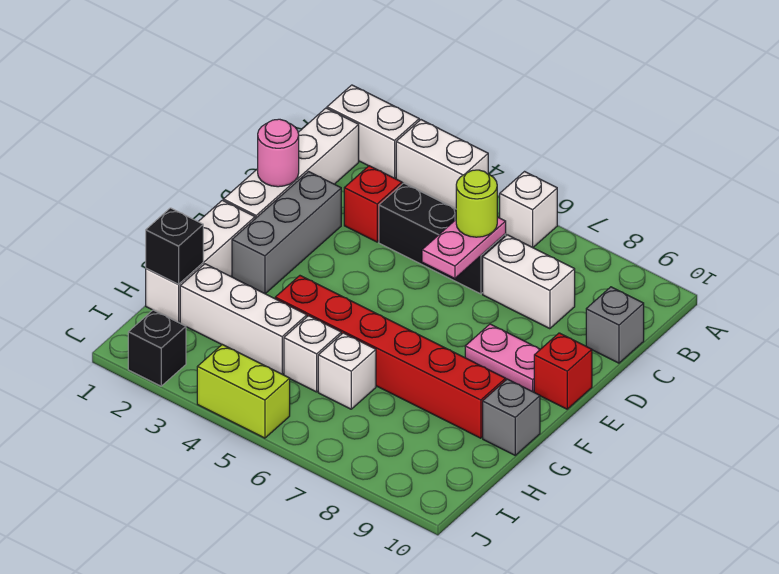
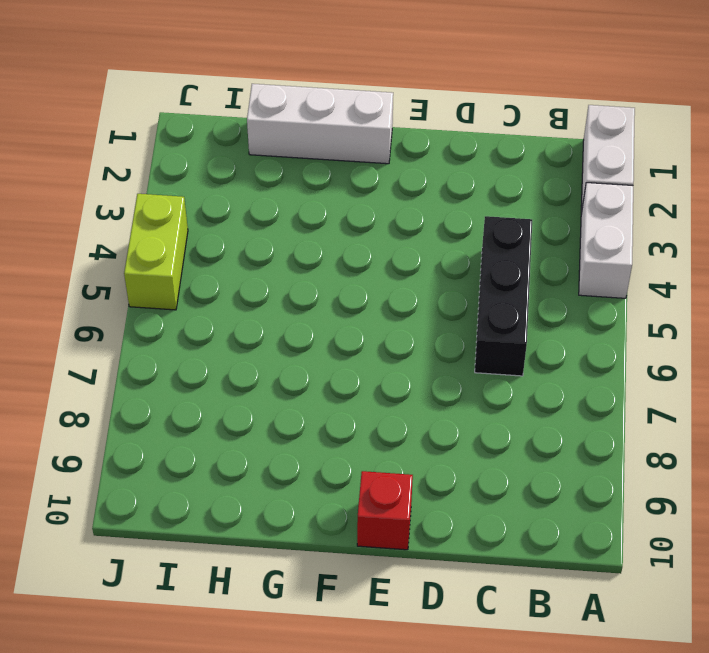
none -> white 1x1 brick [500,172,557,247]
none -> white 1x4 brick [223,108,359,219]
none -> red 1x1 brick [344,166,402,242]

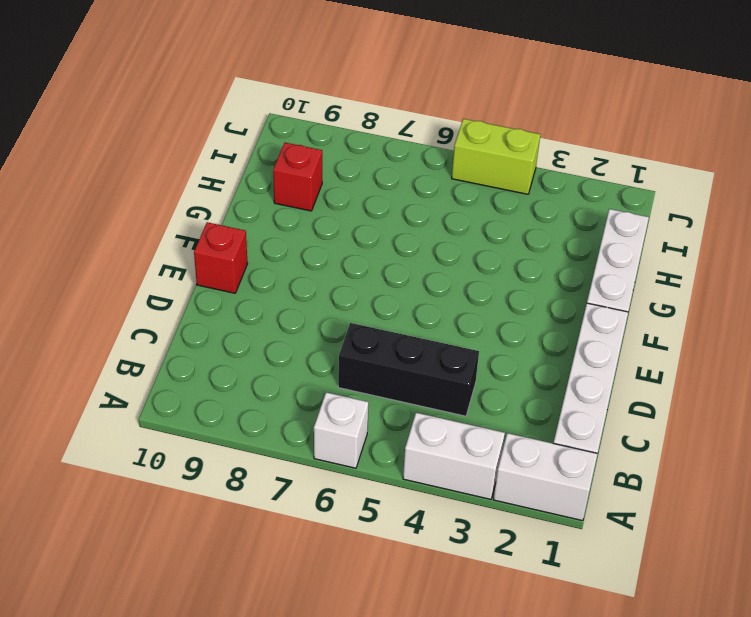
red 1x1 brick [273,143,322,211] -> red 1x1 brick moved to [344,166,402,242]
none -> white 1x2 brick [483,235,575,329]
none -> grey 1x1 brick [586,287,644,363]
none -> grey 1x3 brick [232,172,341,294]

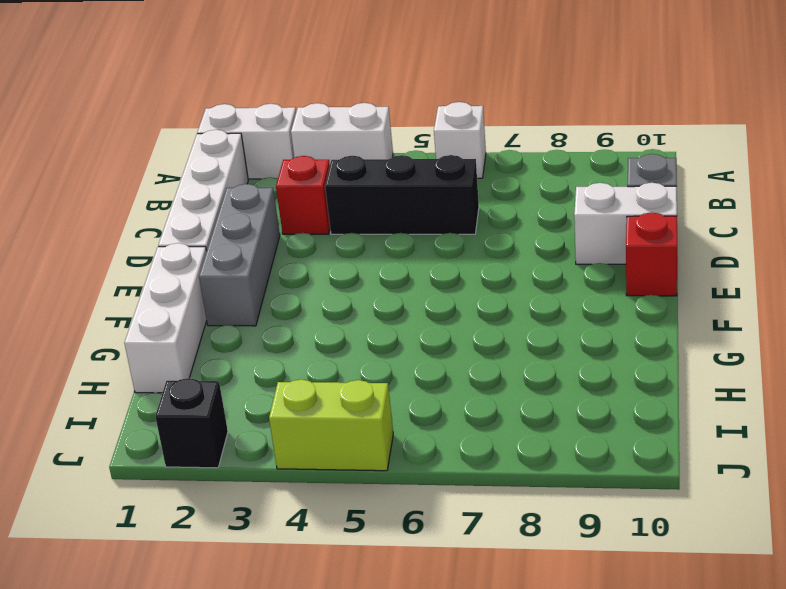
white 1x2 brick [574,183,677,264] -> white 1x2 brick moved to [483,235,575,329]
none -> pink 1x2 plate [465,324,540,392]
none -> red 1x6 brick [275,276,506,438]
none -> grey 1x1 brick [483,379,540,455]

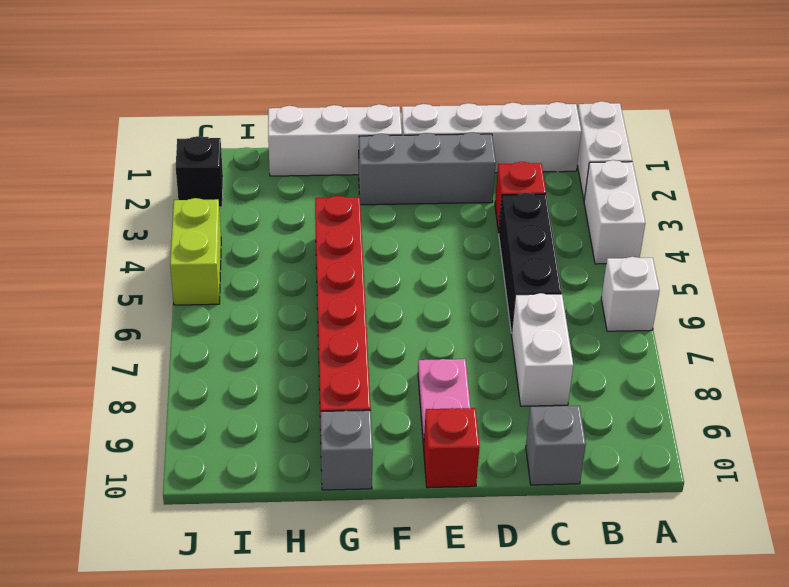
none -> white 1x3 brick [180,264,307,374]
none -> white 1x1 brick [284,316,341,392]
none -> white 1x1 brick [318,333,376,409]

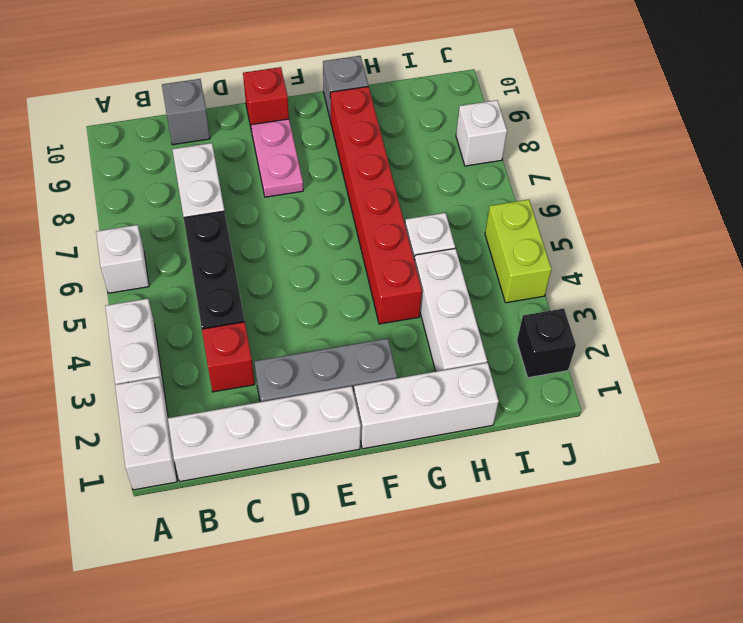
white 1x1 brick [456,100,507,166] -> white 1x1 brick moved to [318,333,376,409]
none -> pink 1x2 plate [422,217,506,278]
none -> pink 1x1 round brick [258,119,299,187]
none -> black 1x1 brick [146,208,203,284]

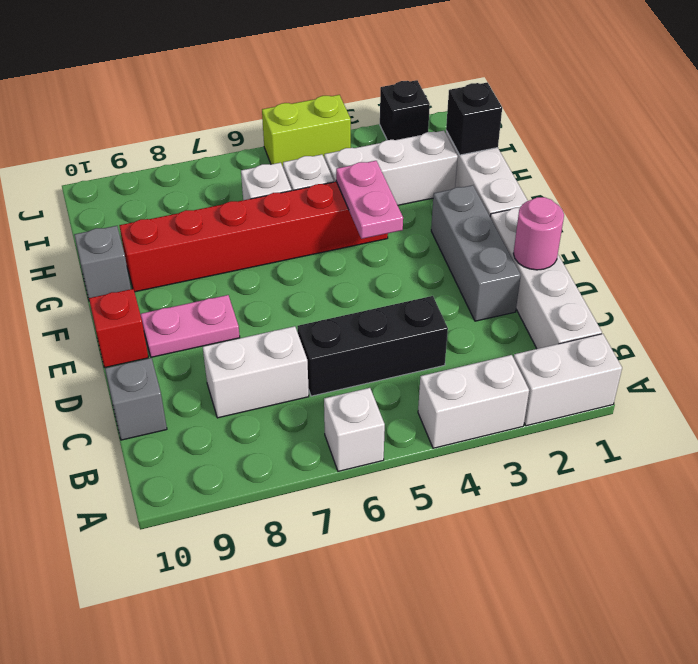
pink 1x2 plate [336,161,403,239] -> pink 1x2 plate moved to [422,217,506,278]
none -> red 1x1 brick [344,166,402,242]
none -> lime 1x1 round brick [456,170,497,237]

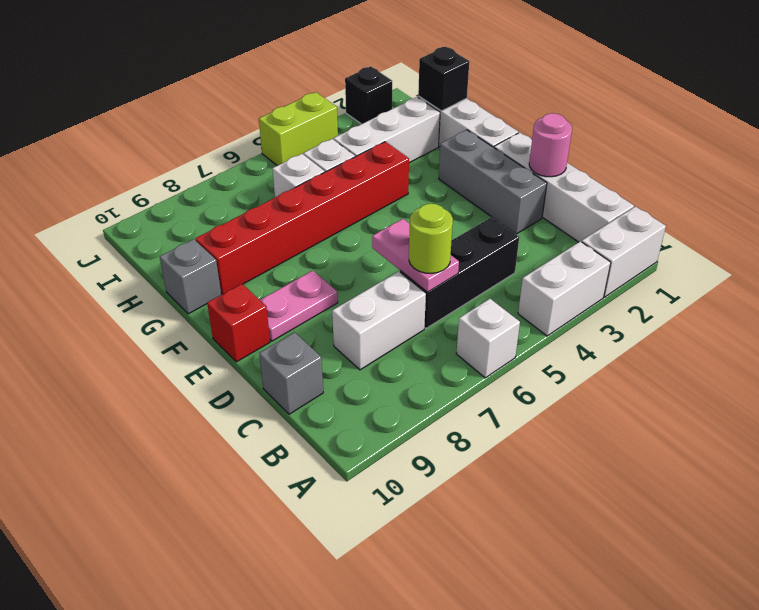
none -> red 1x1 brick [344,166,402,242]

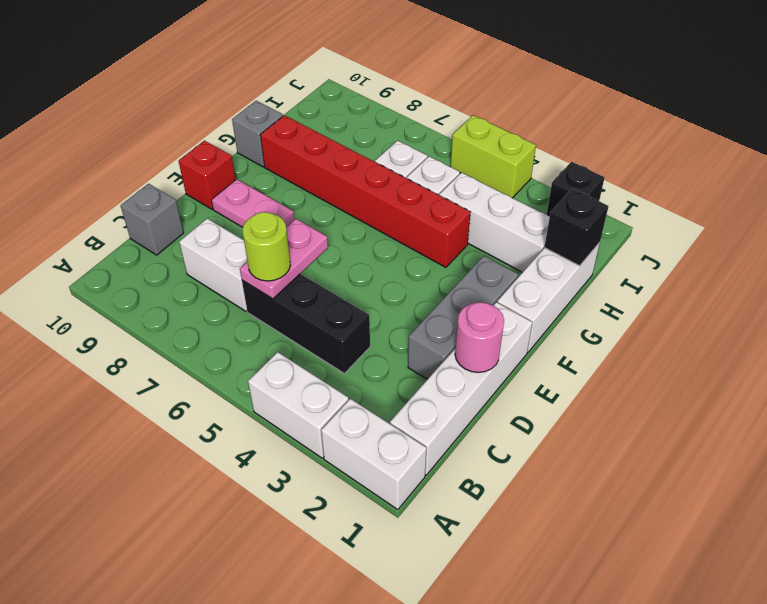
none -> white 1x1 brick [500,172,557,247]
none -> red 1x1 brick [344,166,402,242]

